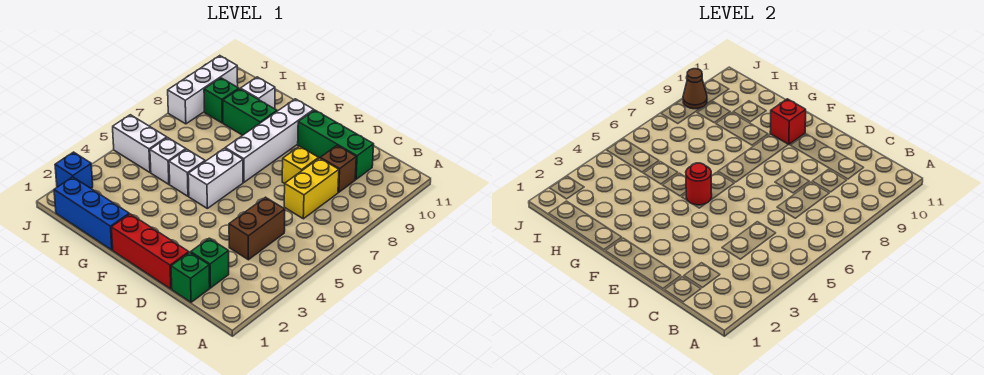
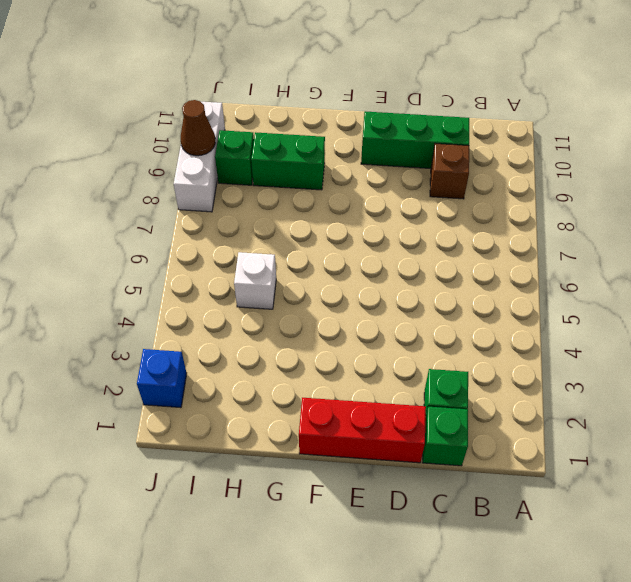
none -> brown 1x2 brick [229,197,285,260]
none -> yellow 1x2 brick [284,158,339,219]
none -> yellow 1x1 brick [282,146,319,184]

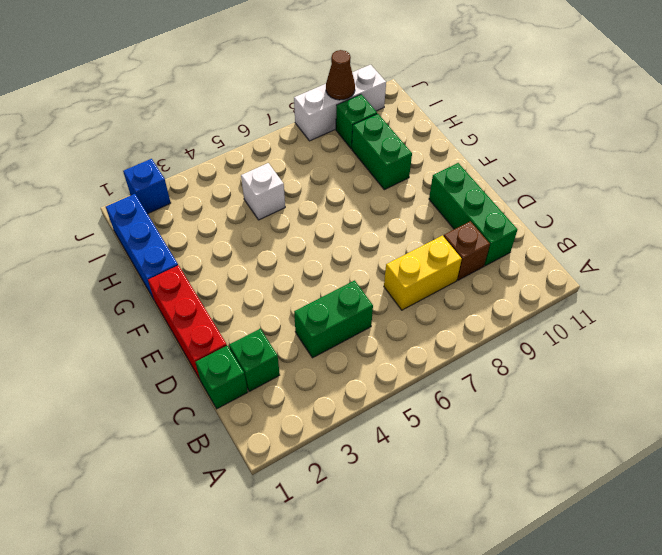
green 1x2 brick [294,280,373,358] -> brown 1x2 brick [229,197,285,260]
none -> yellow 1x1 brick [282,146,319,184]
none -> white 1x2 brick [188,148,243,208]
none -> white 1x4 brick [225,99,314,182]

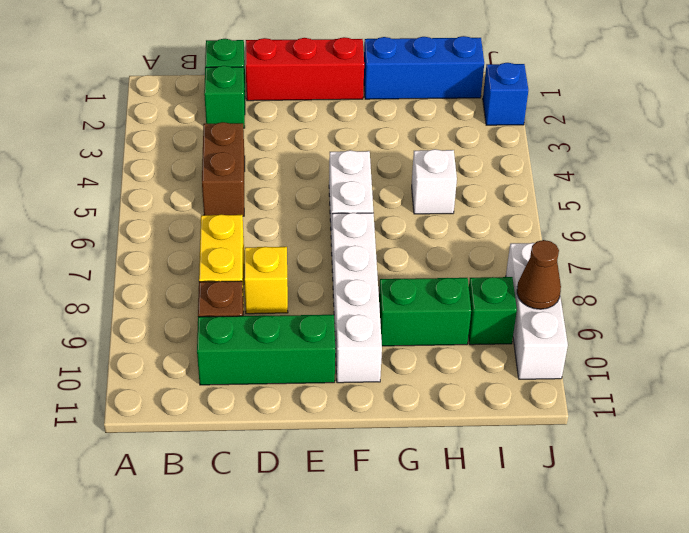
none -> white 1x1 brick [169,149,205,196]
none -> white 1x1 brick [241,77,275,109]
none -> white 1x2 brick [113,115,167,172]

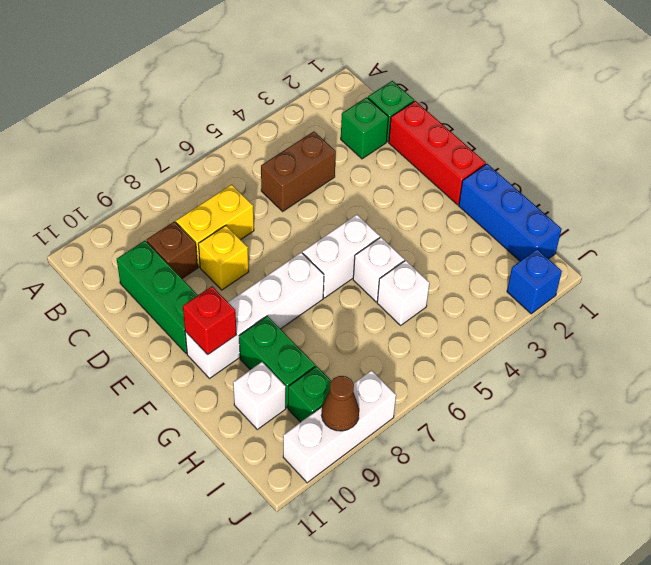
none -> white 1x2 brick [113,115,167,172]
none -> red 1x1 round brick [686,163,712,205]

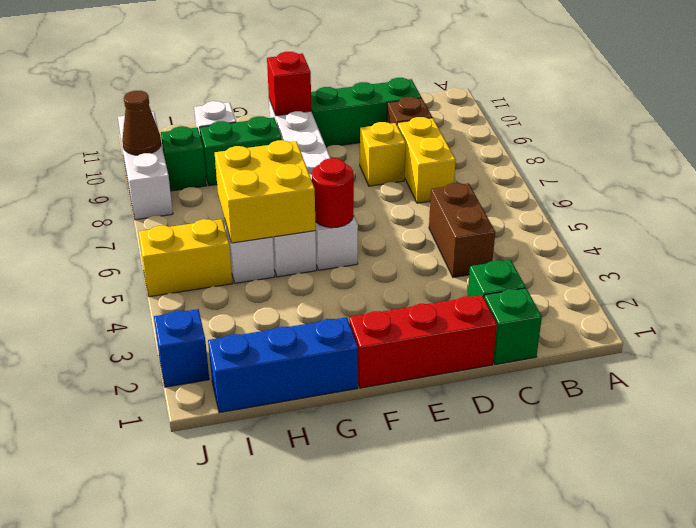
yellow 2x2 brick [215,140,316,243] -> none
yellow 1x2 brick [139,219,232,297] -> white 1x2 brick [113,115,167,172]

